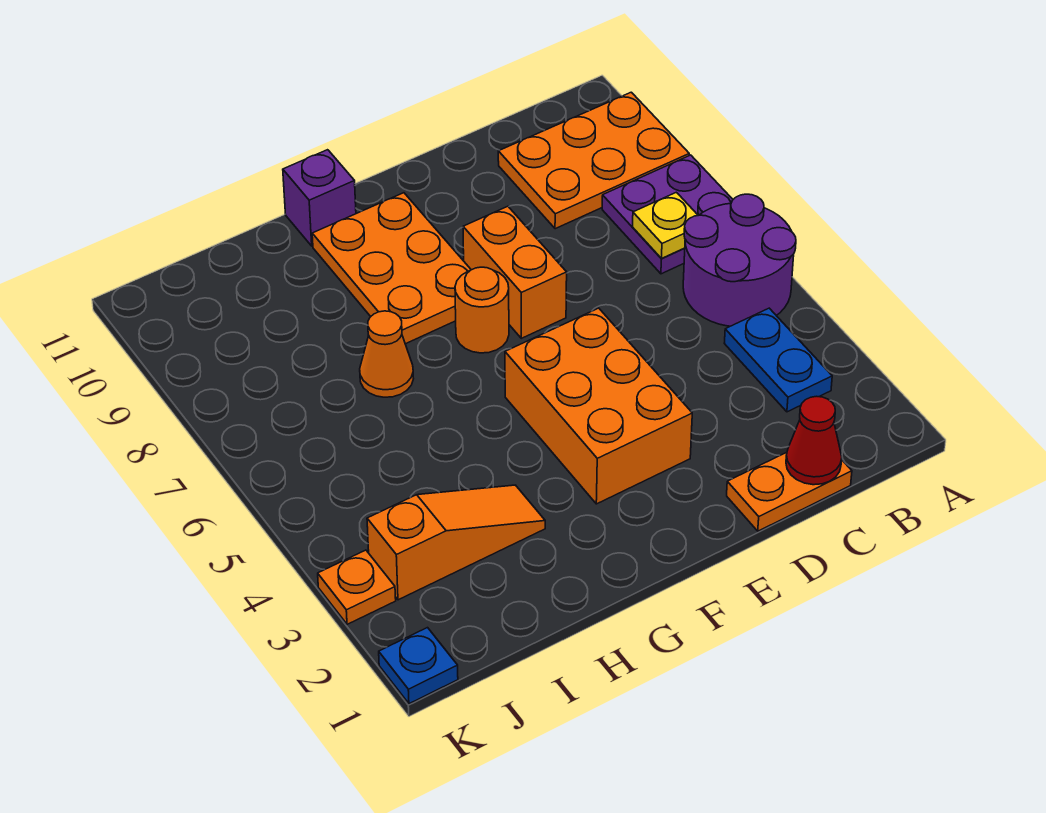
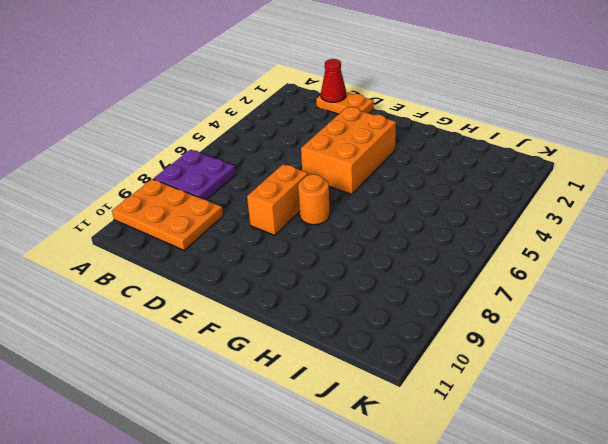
none -> purple 2x2 round brick [683,194,796,326]
none -> blue 1x2 plate [724,308,832,412]
none -> orange 2x3 plate [312,193,471,344]

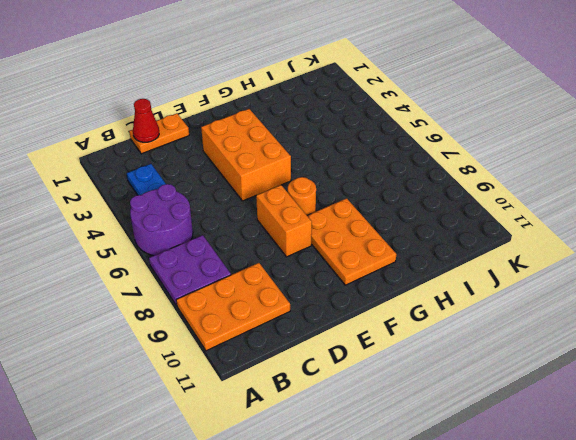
none -> purple 1x1 brick [283,150,356,246]
none -> orange 1x3 slope [367,485,545,600]
none -> orange 1x1 cone [360,311,414,397]

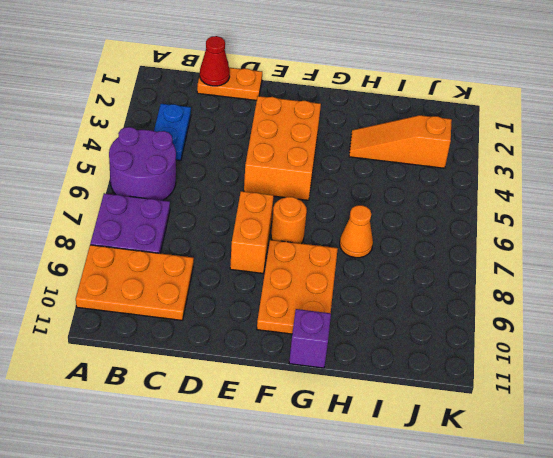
none -> blue 1x1 plate [379,628,458,704]
none -> orange 1x1 plate [318,550,396,624]
none -> yellow 1x1 plate [633,192,698,259]

